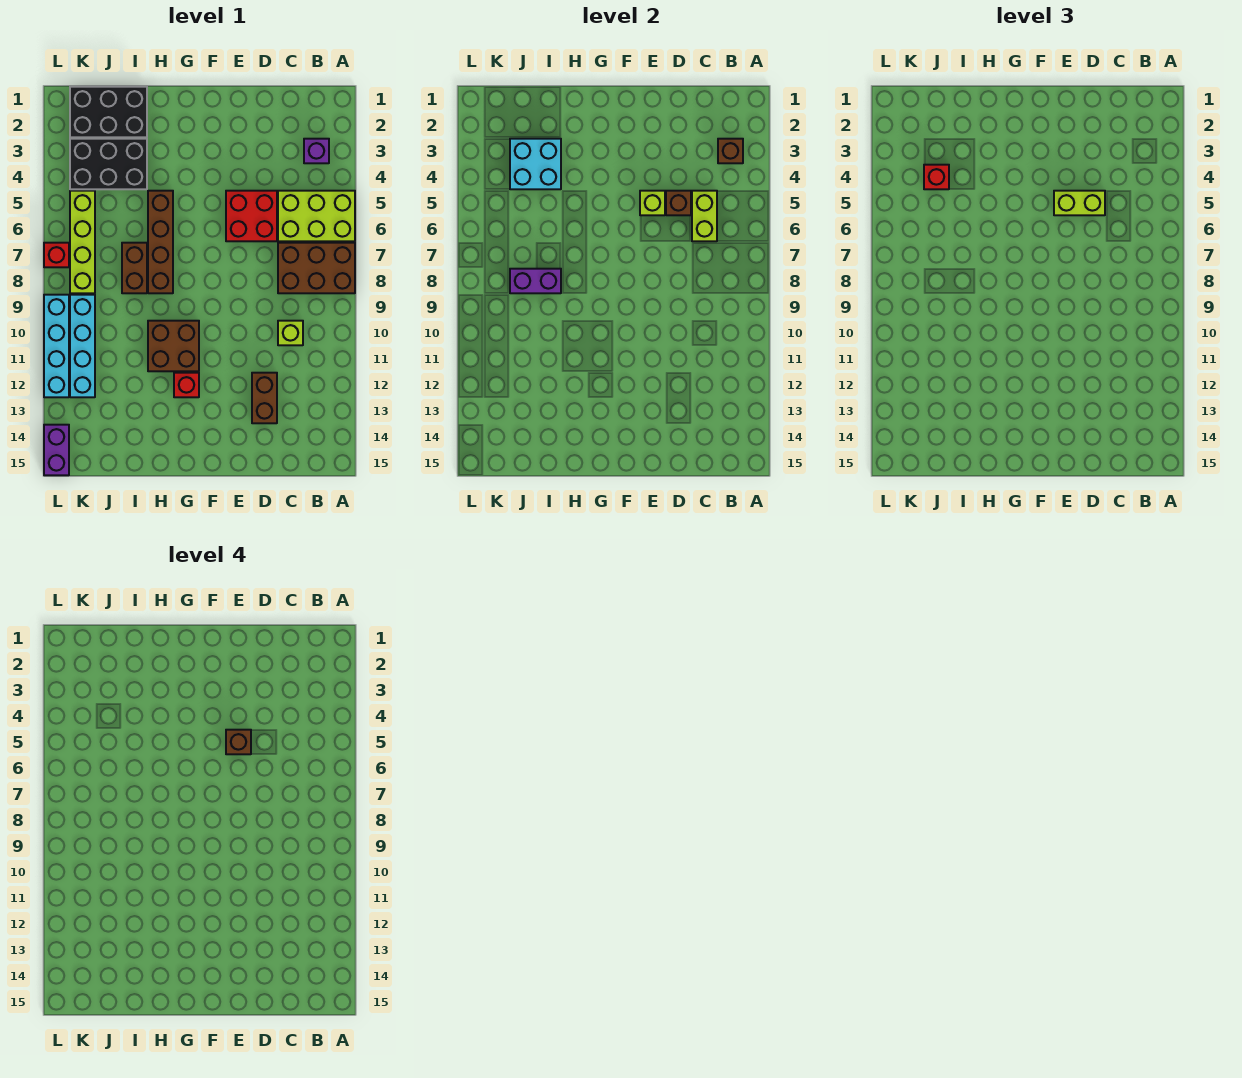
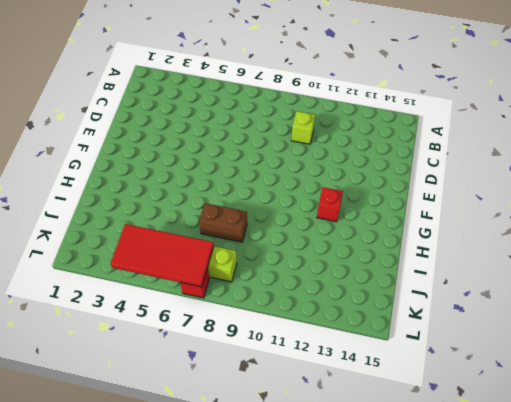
red 2x4 tile [110,224,214,287] -> none
none -> lime 2x3 brick [278,191,355,241]
none -> brown 2x3 brick [278,243,355,293]
none -> purple 1x1 brick [304,139,329,163]

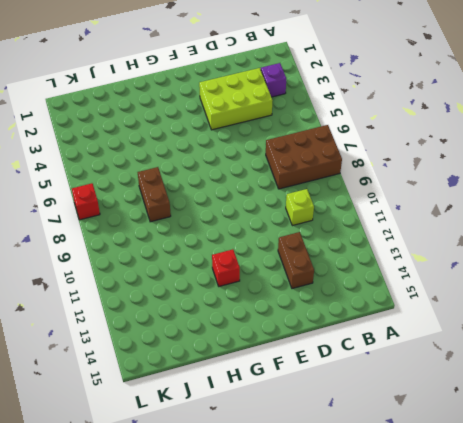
lime 2x3 brick [199,68,273,130] -> lime 2x3 brick moved to [278,191,355,241]
none -> red 2x2 brick [226,191,277,241]
none -> brown 2x2 brick [148,321,199,371]
none -> brown 1x4 brick [148,191,173,293]

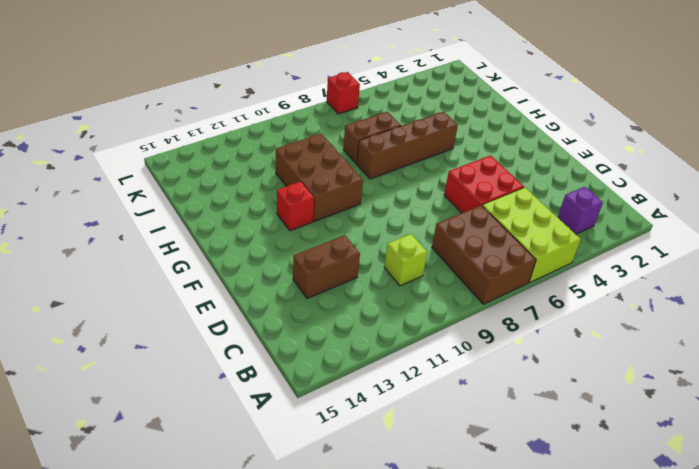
brown 2x3 brick [276,134,363,221] -> brown 2x2 brick [148,321,199,371]
none -> black 2x3 brick [70,87,147,137]
none -> black 2x3 brick [70,139,147,189]
none -> lime 1x4 brick [70,191,95,293]

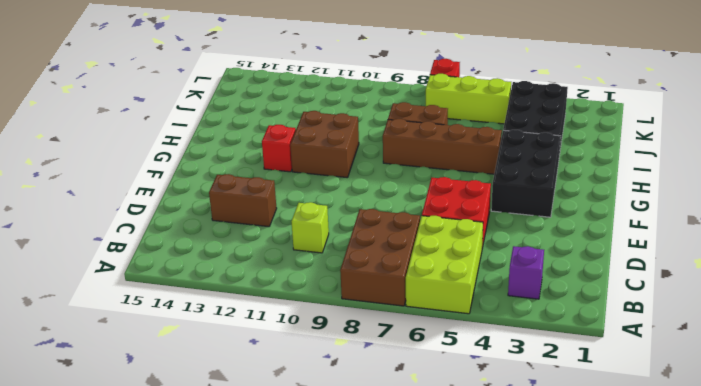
black 2x3 brick [491,130,561,217] -> black 2x3 brick moved to [70,87,147,137]
lime 1x3 brick [426,74,511,124] -> lime 1x4 brick [70,191,95,293]
none -> cyan 1x4 brick [70,295,95,397]
none -> cyan 1x4 brick [44,295,69,397]
none -> purple 1x2 brick [44,425,69,475]

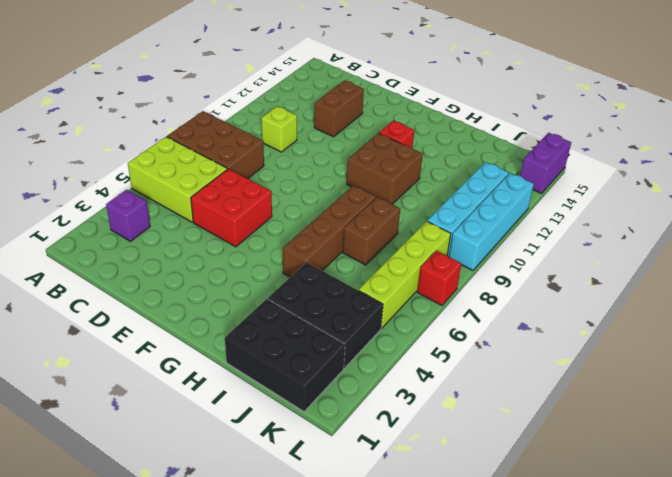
none -> brown 1x1 brick [718,139,743,163]
none -> lime 1x2 brick [692,191,717,241]
none -> brown 1x1 brick [666,191,691,215]

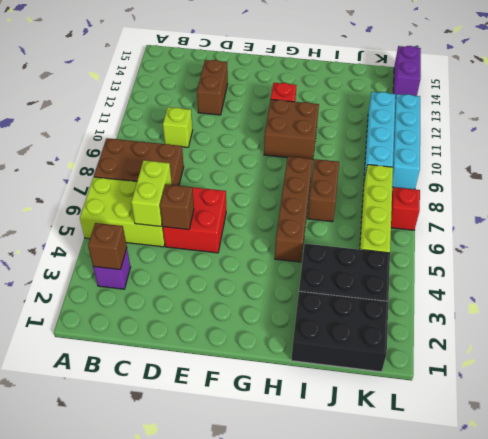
none -> lime 1x1 brick [640,191,665,215]
none -> cyan 2x2 brick [510,139,561,189]
none -> purple 1x2 brick [510,269,561,293]

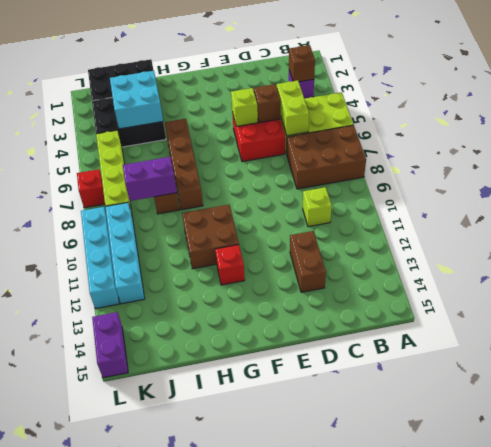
none -> lime 1x2 brick [1054,191,1105,215]
none -> red 1x1 brick [924,165,949,189]
none -> brown 1x1 brick [226,730,251,754]

